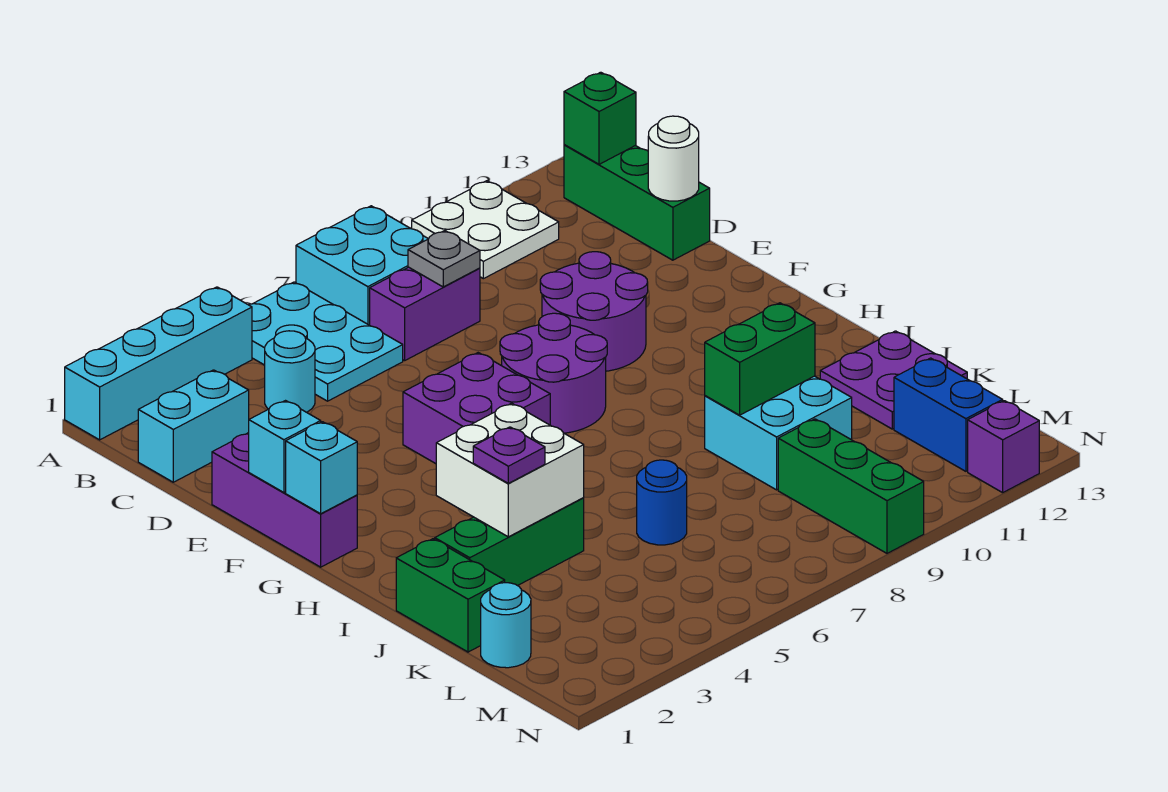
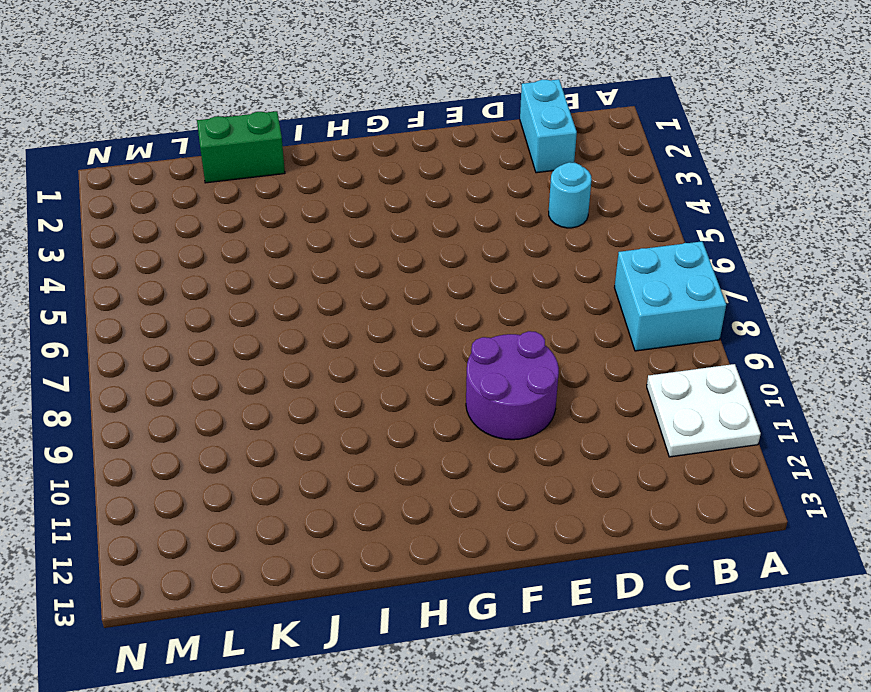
none -> cyan 1x4 brick [65,287,252,440]
none -> cyan 2x3 plate [248,282,403,401]
none -> green 1x3 brick [564,145,710,260]

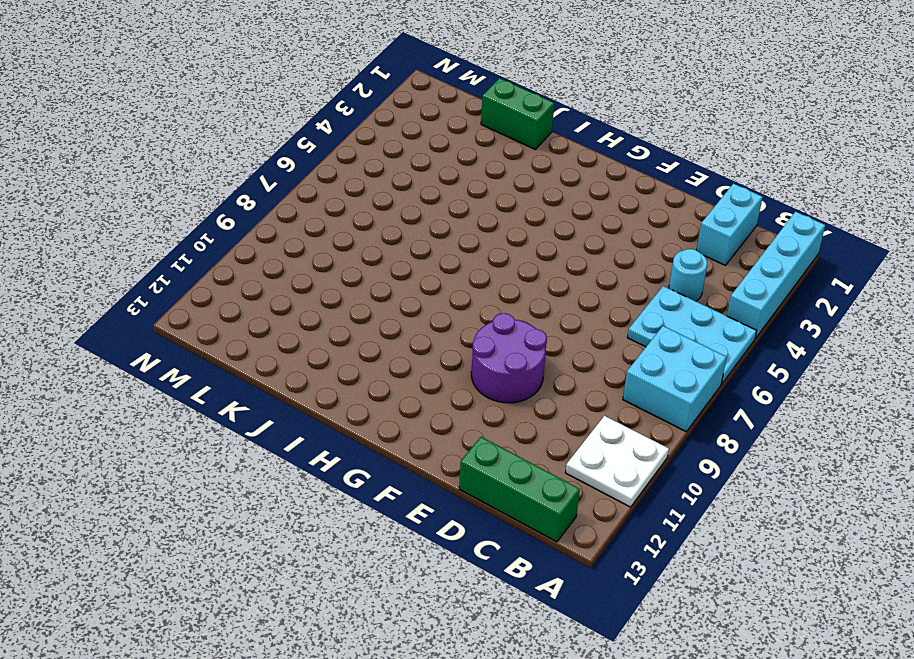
none -> purple 1x2 brick [370,267,480,361]
none -> purple 1x3 brick [212,433,357,567]
none -> purple 2x2 brick [403,353,550,464]

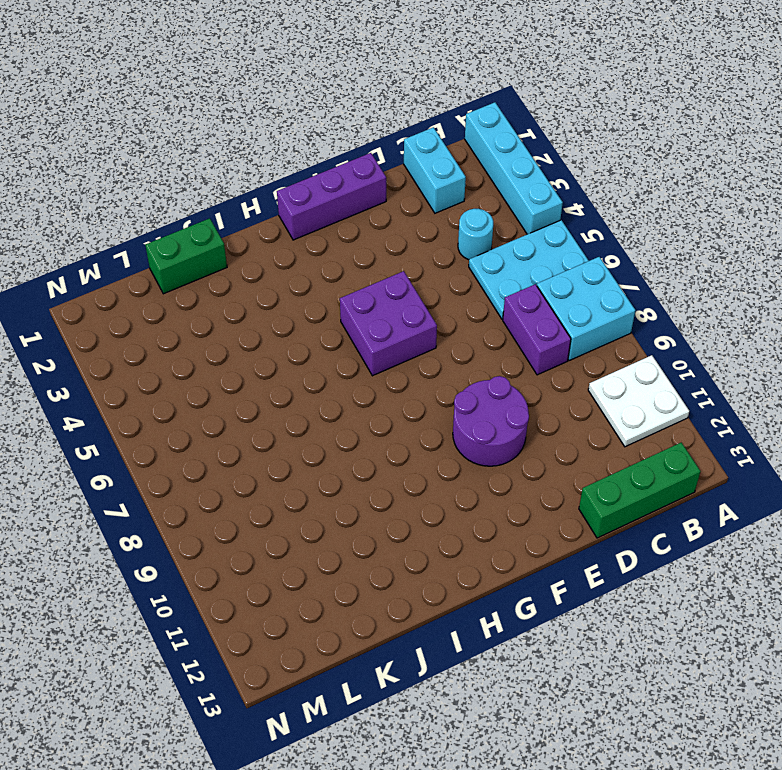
none -> purple 2x2 round brick [500,313,607,433]
none -> green 1x3 brick [435,498,584,586]
none -> cyan 2x2 brick [705,376,852,490]

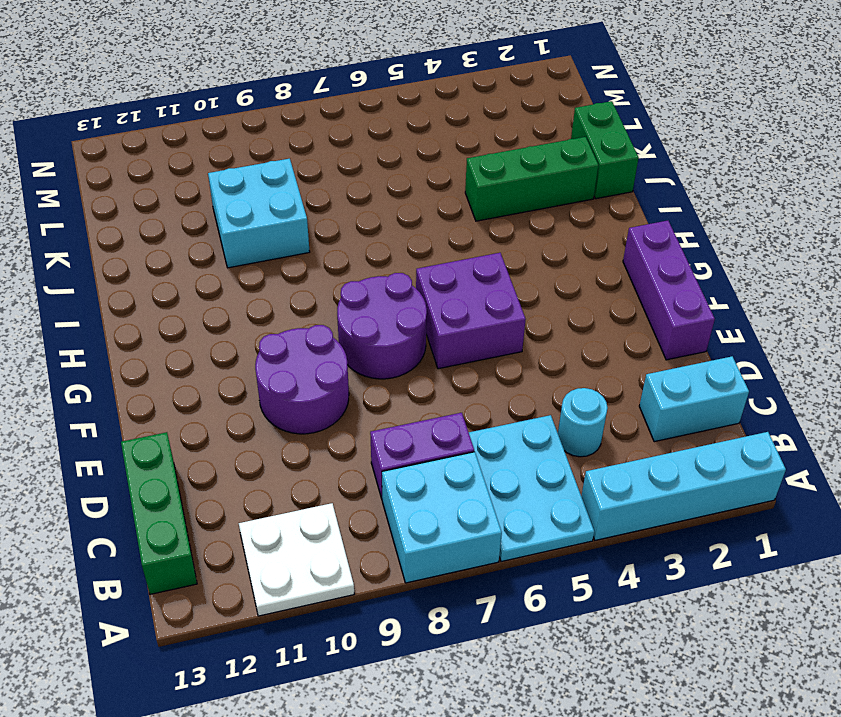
none -> purple 2x2 plate [820,331,967,429]
none -> blue 1x1 round brick [637,460,687,545]
none -> cyan 1x1 round brick [481,583,531,668]

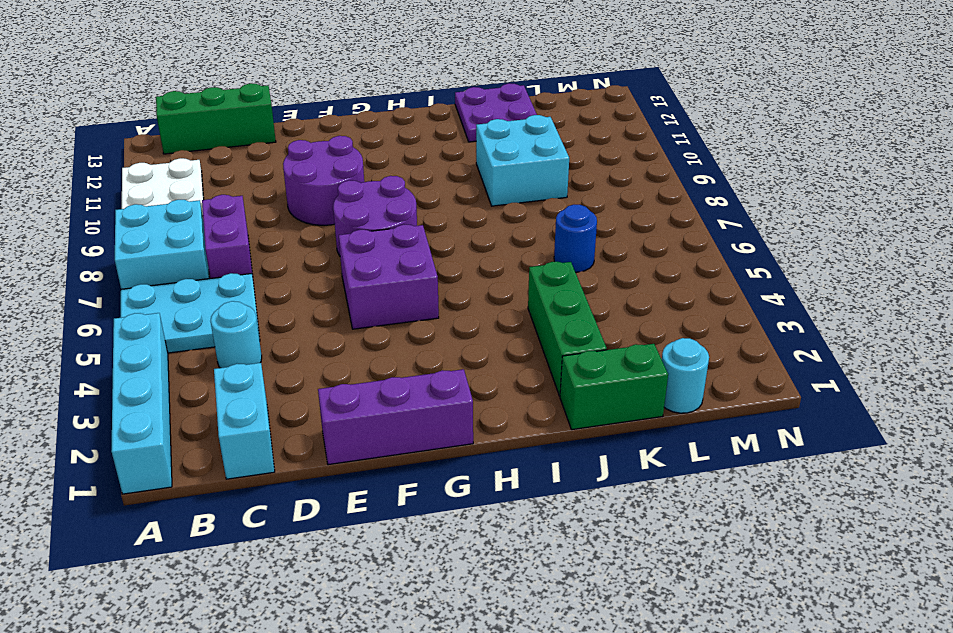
none -> green 1x3 brick [778,419,924,553]
none -> blue 1x2 brick [894,358,1003,471]
none -> purple 1x1 brick [968,401,1039,493]

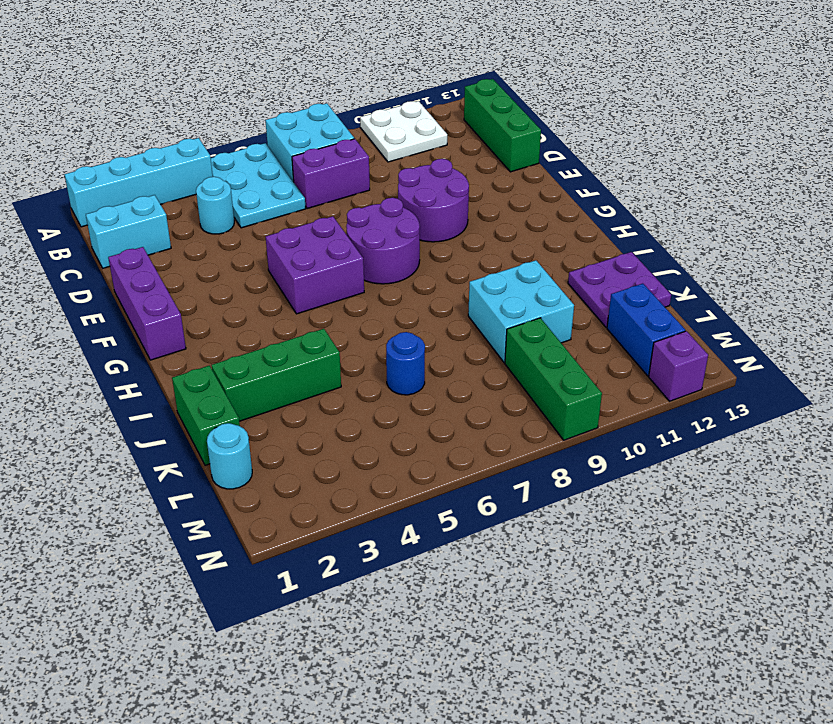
none -> green 1x1 brick [564,72,636,164]
none -> grey 1x1 plate [408,231,480,287]
none -> white 1x1 round brick [648,116,699,201]

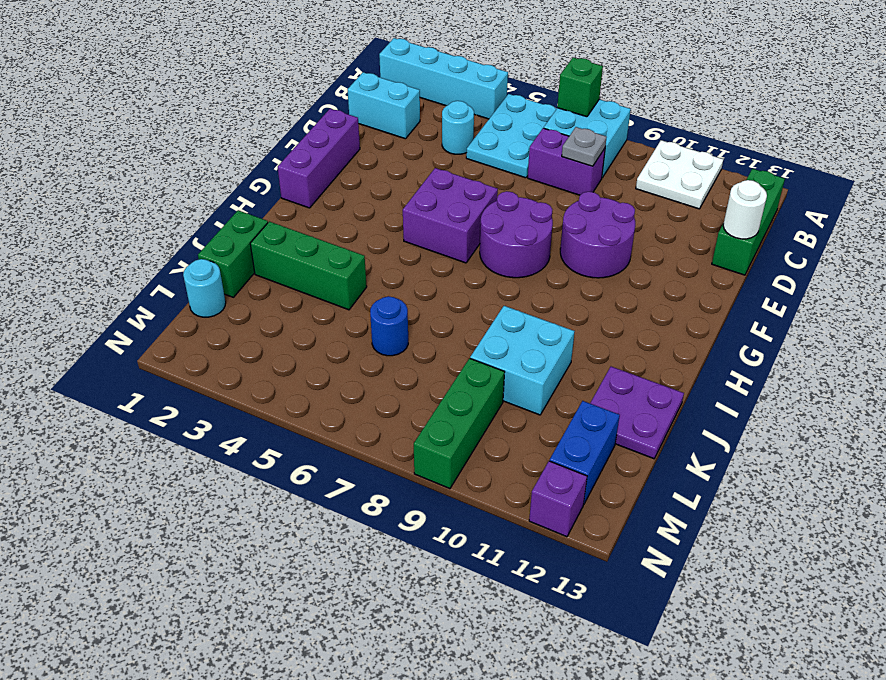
green 1x1 brick [557,57,603,117] -> green 1x1 brick moved to [564,72,636,164]
none -> cyan 1x1 brick [249,401,321,492]
none -> cyan 1x1 brick [286,422,357,514]
none -> white 2x2 brick [436,403,584,537]

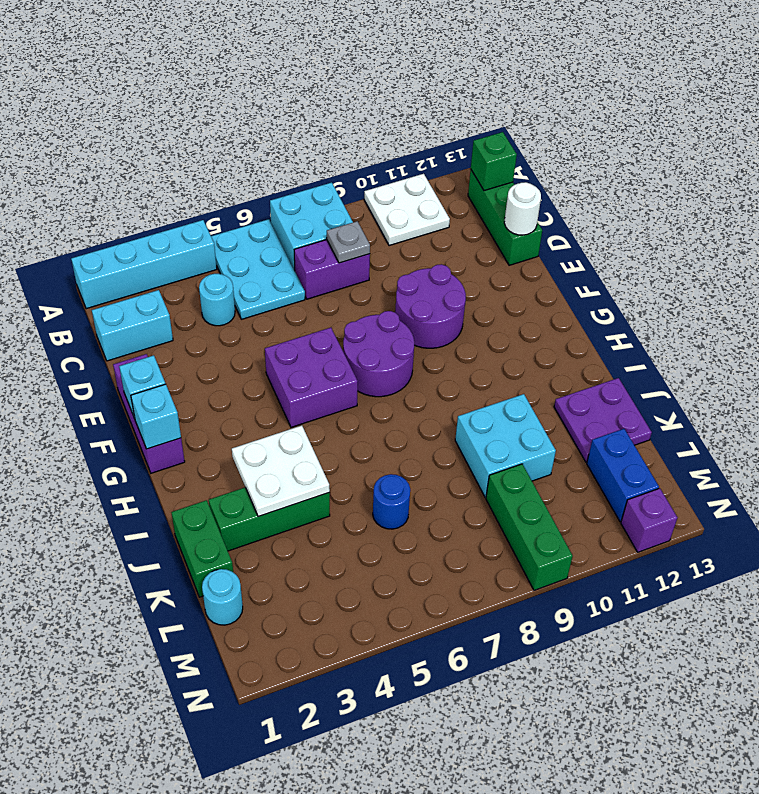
white 2x2 plate [232,426,330,517] -> white 2x2 brick [436,403,584,537]
none -> green 1x2 brick [705,303,815,415]
none -> purple 1x1 plate [473,427,545,483]

